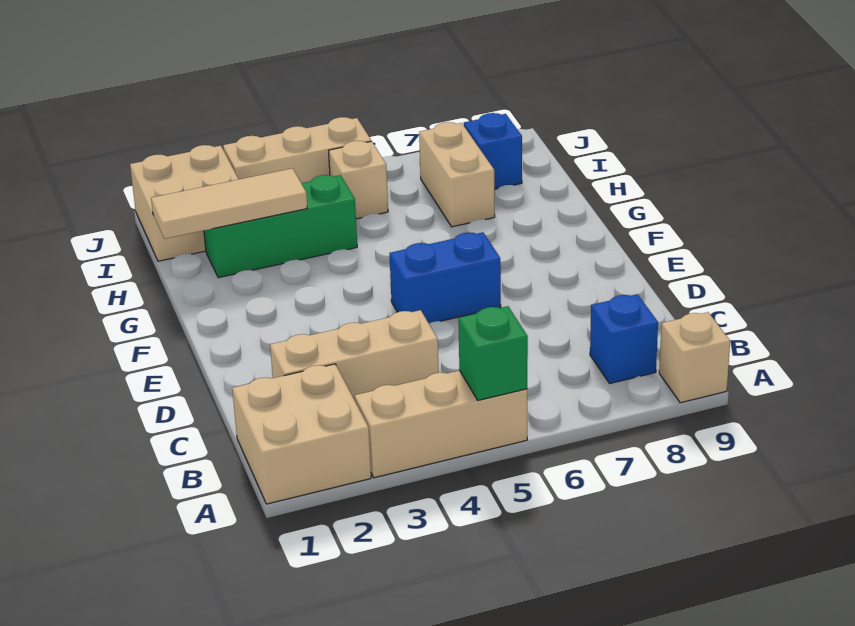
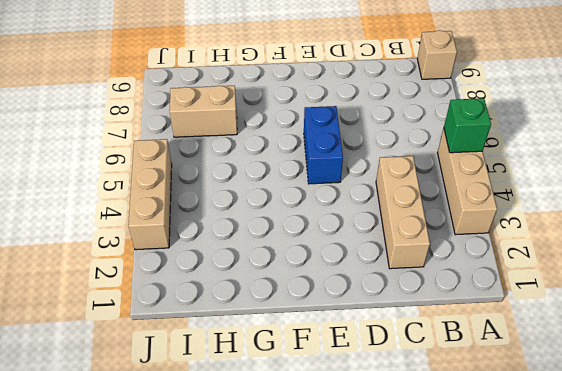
none -> tan 2x2 brick [232,364,371,504]
none -> blue 1x1 brick [590,294,658,384]
none -> green 1x3 brick [204,175,357,278]

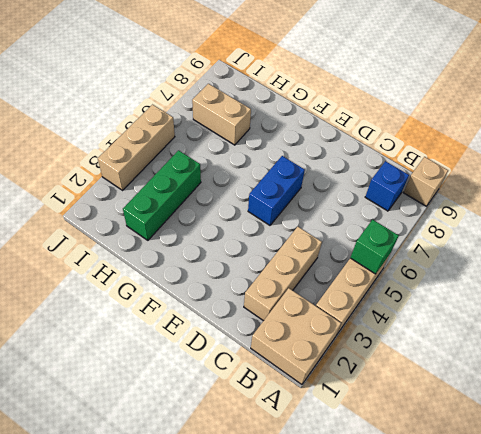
none -> tan 2x2 brick [130,145,239,261]
none -> tan 1x1 brick [329,141,388,219]
none -> blue 1x1 brick [464,113,522,189]

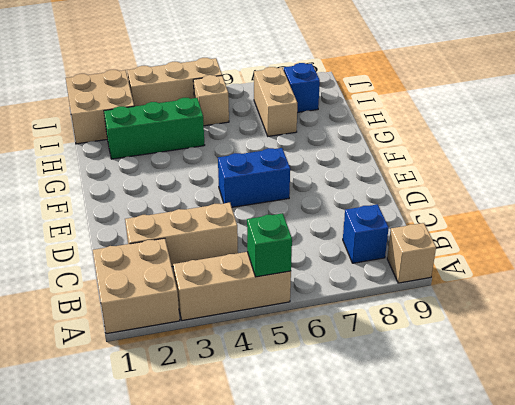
none -> tan 1x3 tile [151,168,307,239]

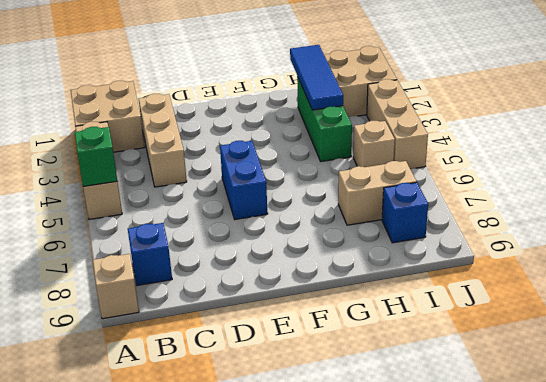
blue 1x3 tile [290,45,343,110] -> tan 1x3 tile [151,168,307,239]

